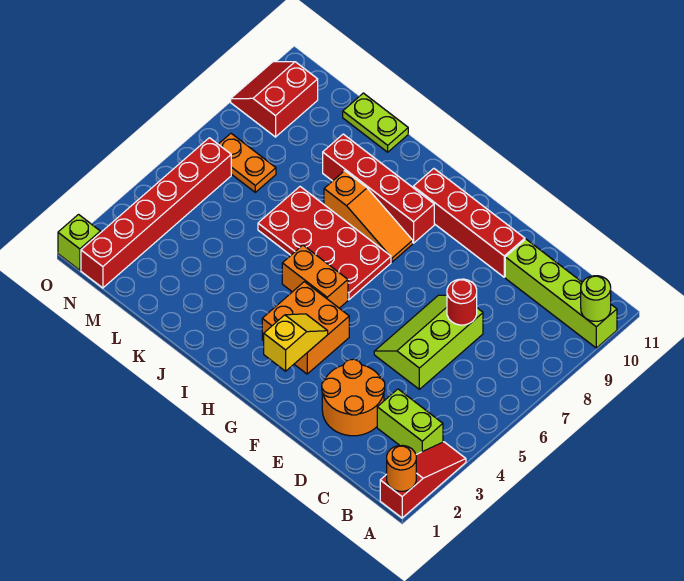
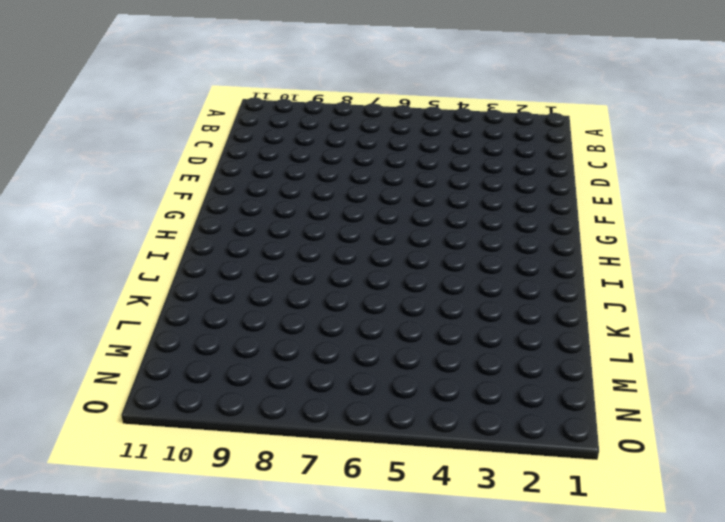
none -> red 1x3 slope [380,442,466,518]
none -> lime 1x4 brick [505,239,617,348]
none -> lime 1x2 brick [377,389,443,454]

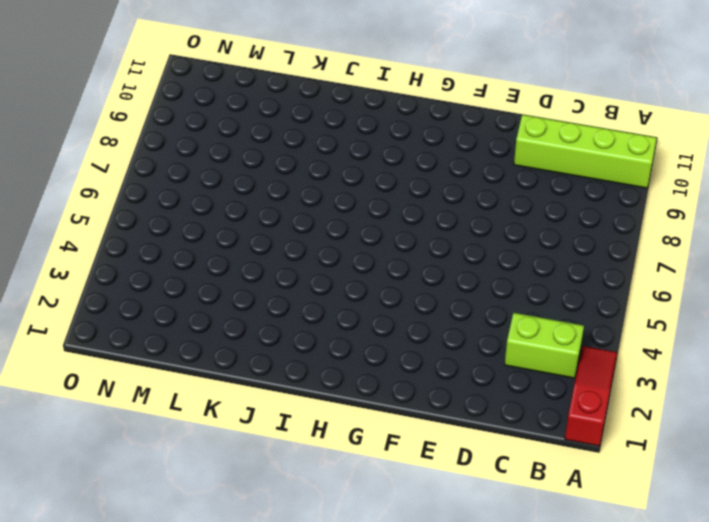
none -> orange 2x2 round brick [322,359,385,436]
none -> lime 2x3 slope [374,295,483,389]
none -> red 1x4 brick [413,169,525,277]

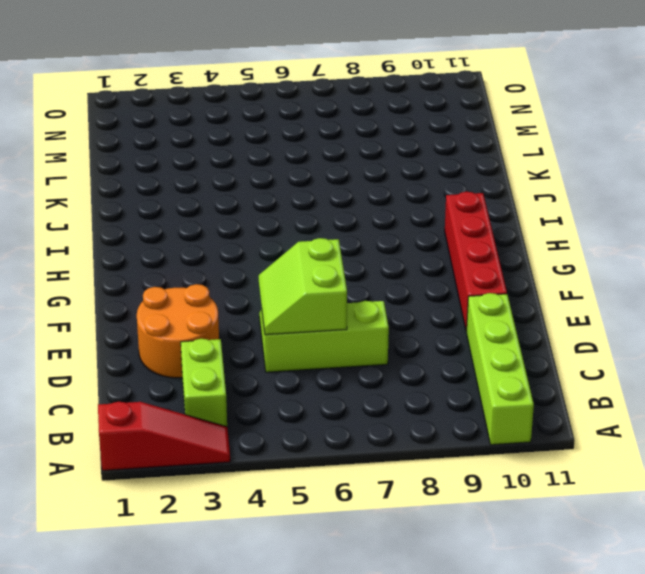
lime 2x2 slope [259,238,347,335] -> none
none -> orange 2x2 brick [262,282,349,374]
none -> orange 1x2 brick [282,245,348,308]
none -> red 2x4 plate [258,187,391,300]

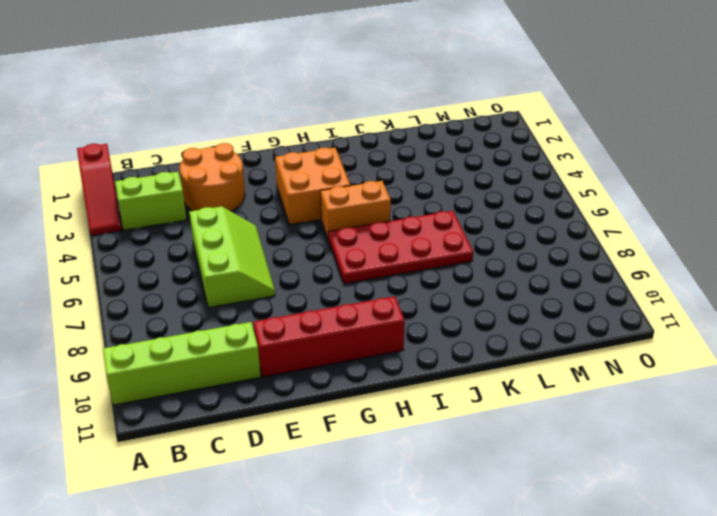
none -> orange 1x3 slope [324,171,413,262]
none -> red 1x4 brick [323,134,434,243]
none -> lime 1x2 plate [343,93,408,152]

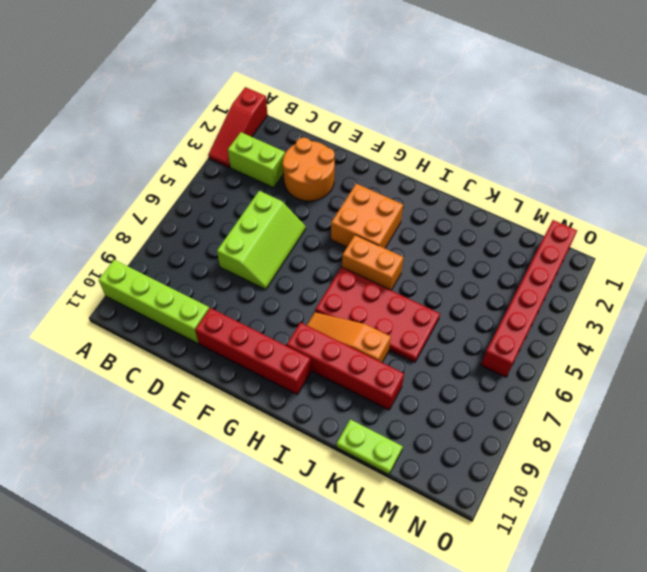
none -> orange 1x2 plate [218,134,276,192]
none -> red 2x2 slope [231,62,318,137]
none -> lime 1x1 brick [58,215,100,270]

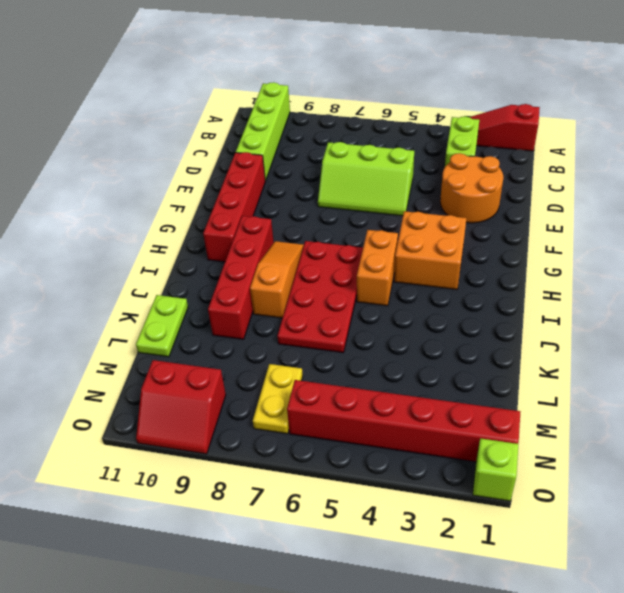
yellow 1x2 plate [253,364,303,434] -> orange 1x2 plate [218,134,276,192]
none -> orange 1x1 round brick [387,445,416,491]
none -> lime 1x1 round brick [581,276,611,321]
none -> red 1x1 round brick [447,279,477,325]

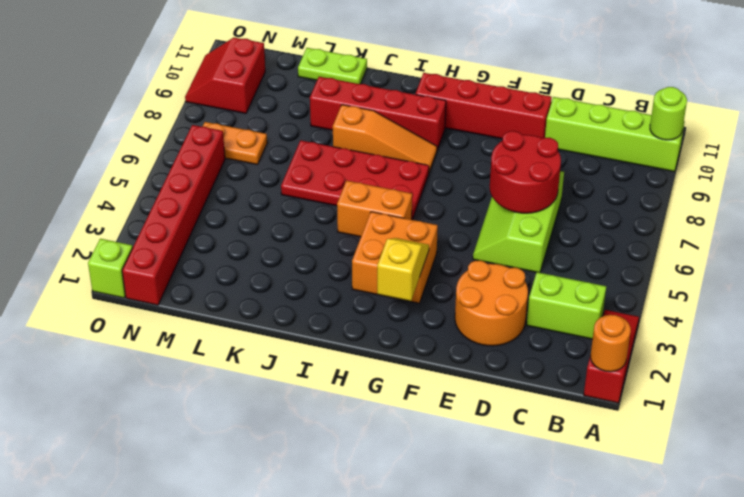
red 2x2 round brick [490,131,561,213] -> red 1x1 round brick [447,279,477,325]

